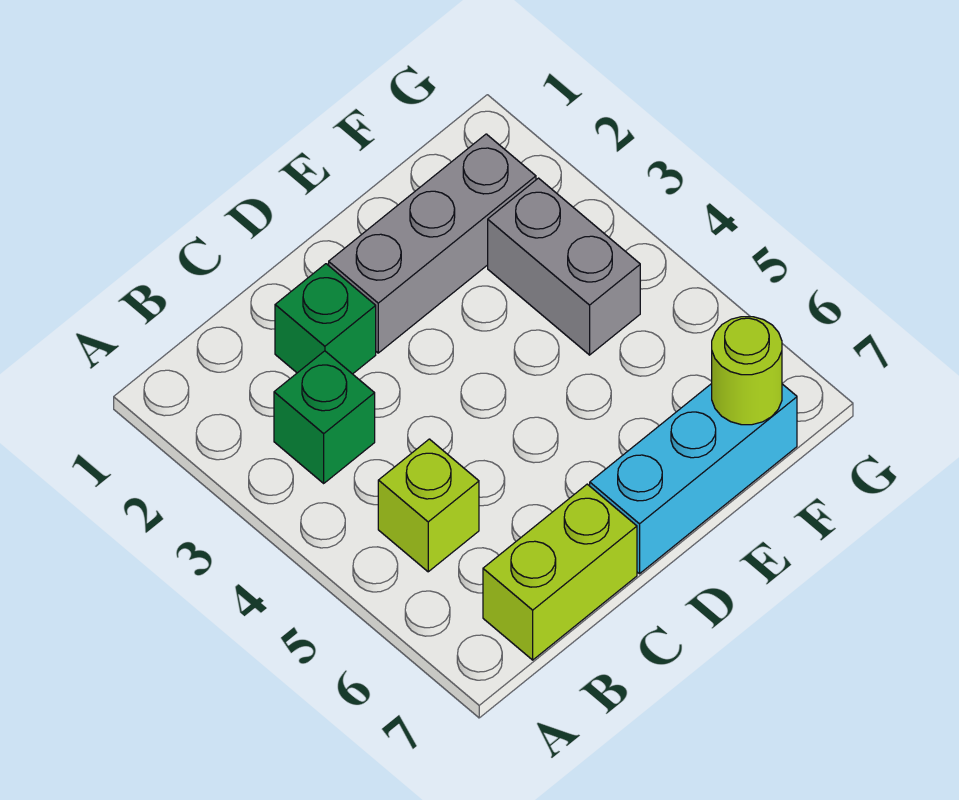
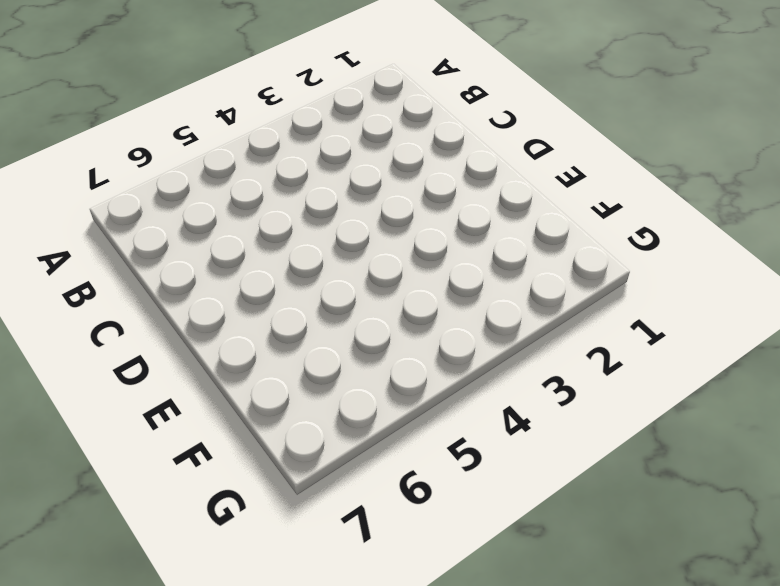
none -> green 1x1 brick [274,351,375,483]
none -> lime 1x1 brick [378,439,479,572]

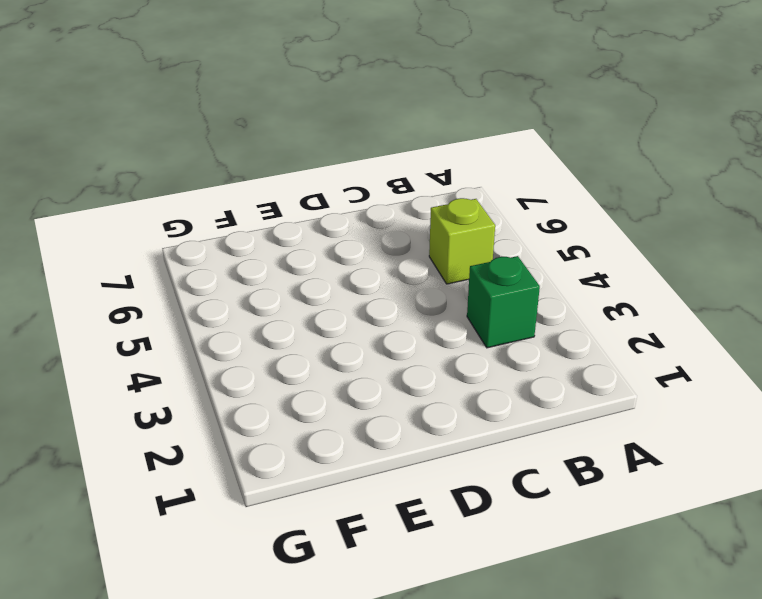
none -> lime 1x2 brick [483,484,637,660]
none -> green 1x1 brick [275,264,376,374]

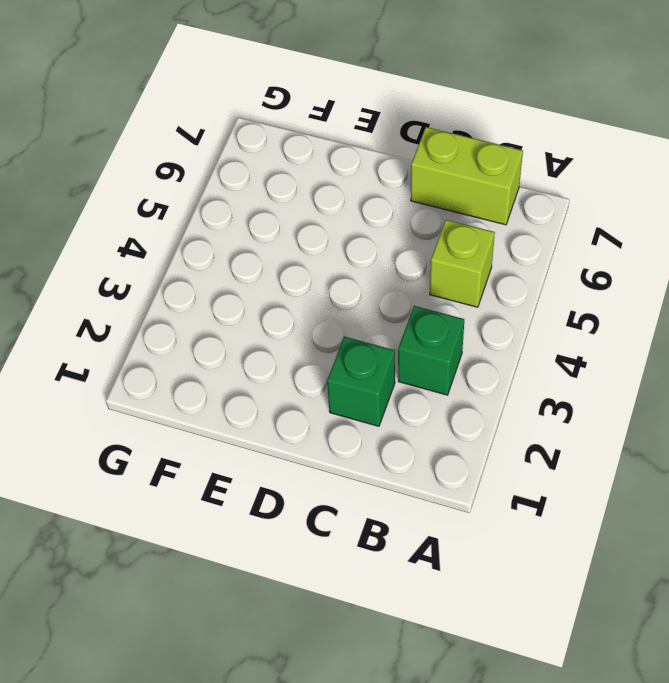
none -> grey 1x3 brick [329,134,536,353]
none -> cyan 1x3 brick [590,384,797,574]

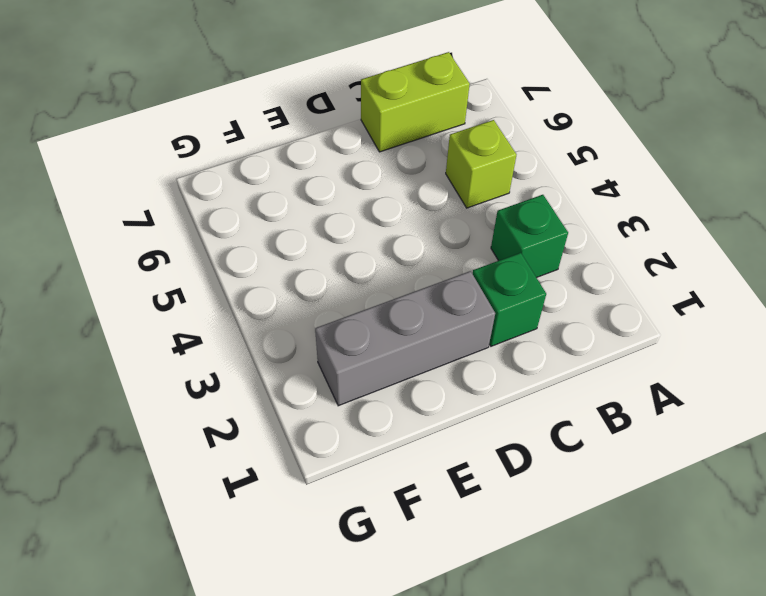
none -> cyan 1x3 brick [590,384,797,574]
none -> grey 1x2 brick [488,178,640,355]

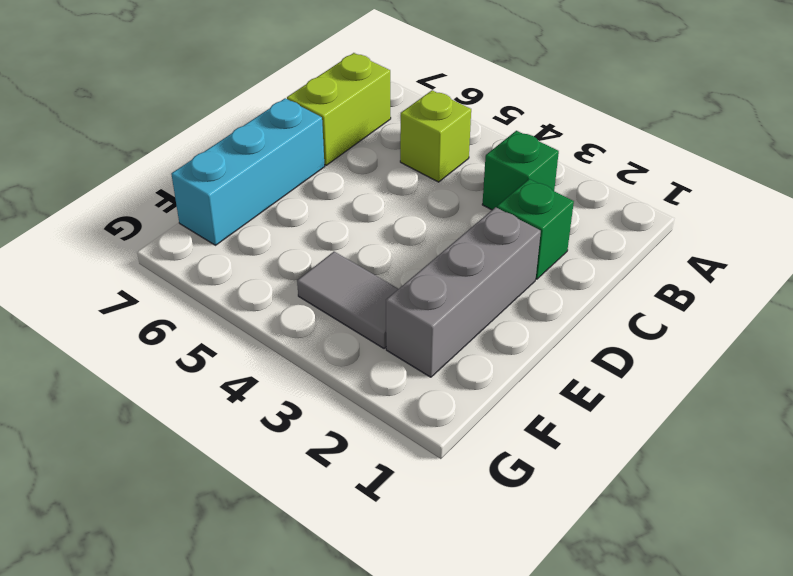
grey 1x2 tile [297,252,398,349] -> grey 1x2 brick [488,178,640,355]
none -> lime 1x1 round brick [712,317,782,425]

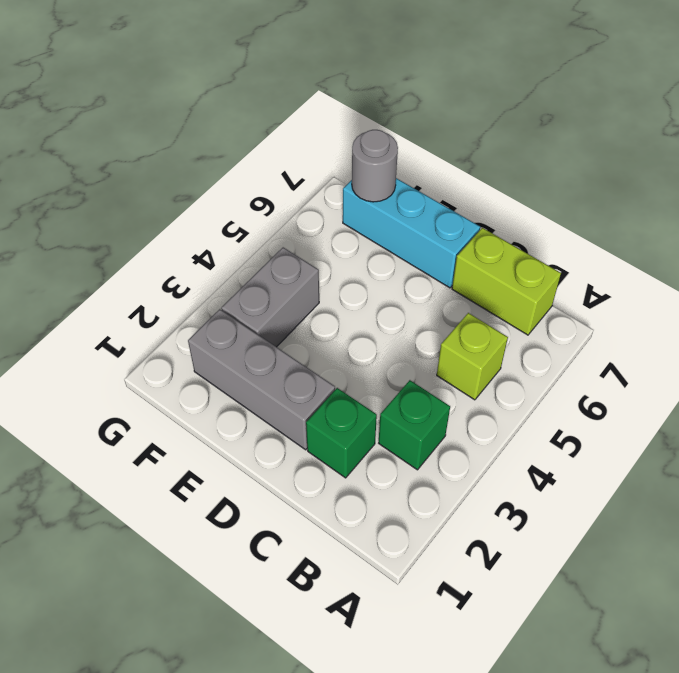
grey 1x1 round brick [352,130,398,202] -> lime 1x1 round brick [712,317,782,425]

